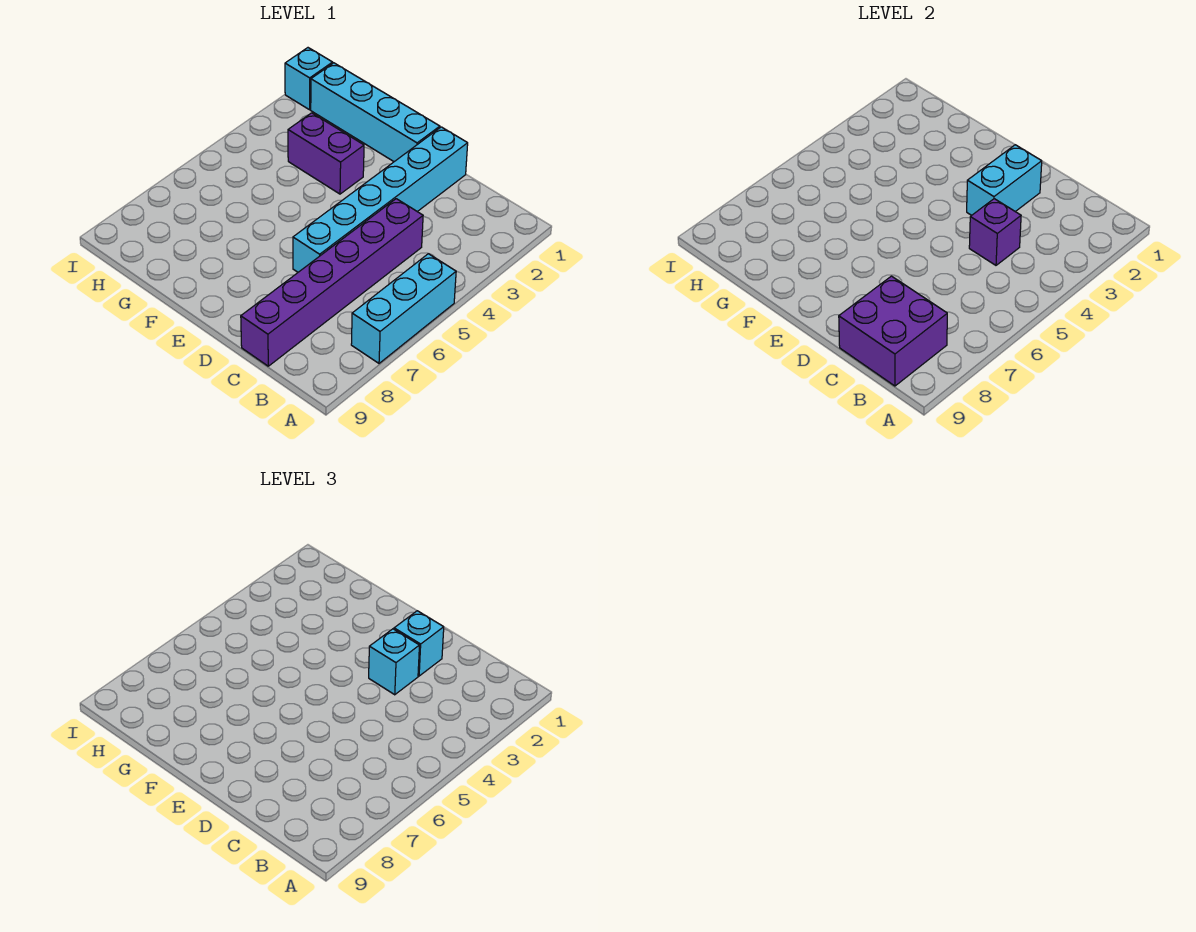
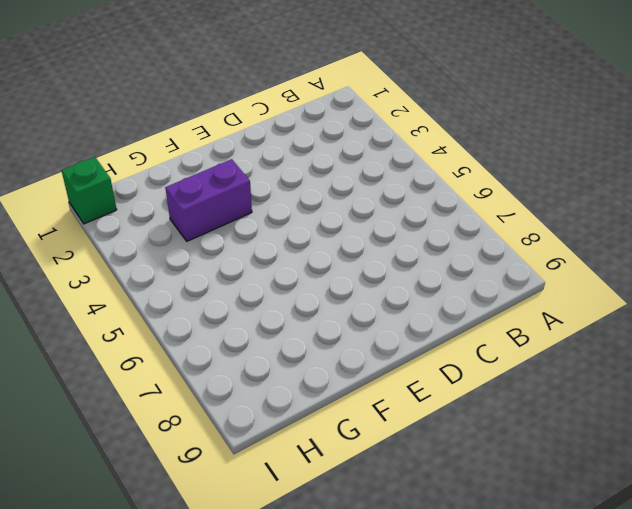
green 1x1 brick [62,157,117,224] -> cyan 1x1 brick [285,48,333,110]
none -> cyan 1x3 brick [351,254,456,363]
none -> purple 1x6 brick [241,199,423,366]

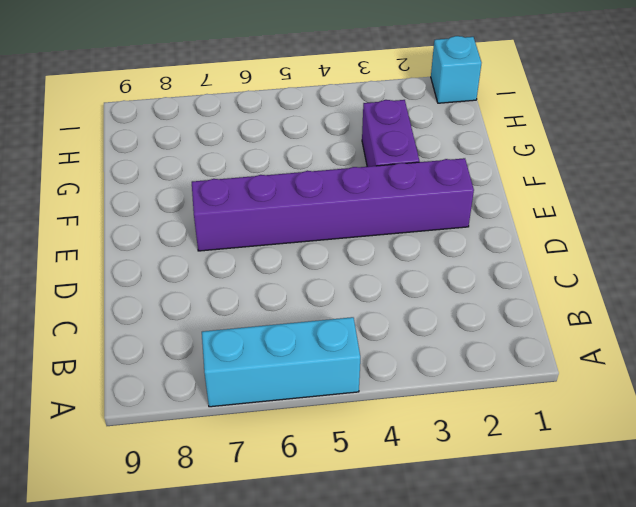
purple 1x6 brick [192,158,474,251] -> purple 1x6 brick moved to [241,199,423,366]
none -> cyan 1x6 brick [293,127,468,272]
none -> cyan 1x4 brick [311,63,440,162]

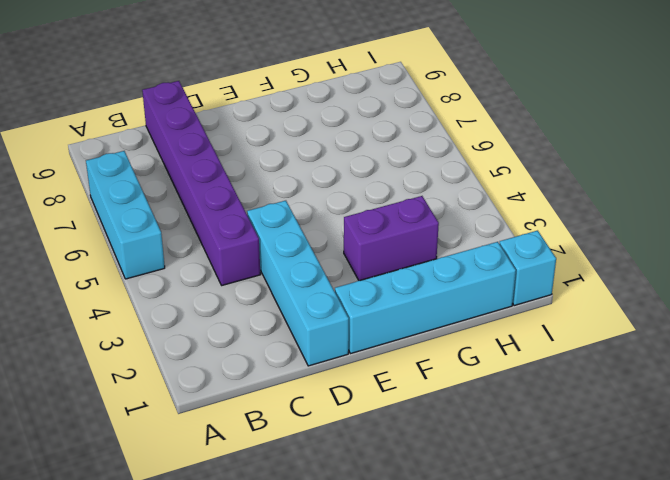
cyan 1x4 brick [247,201,349,366] -> cyan 1x6 brick [293,127,468,272]
none -> purple 2x2 brick [839,276,947,386]
none -> purple 1x1 brick [969,199,1021,265]

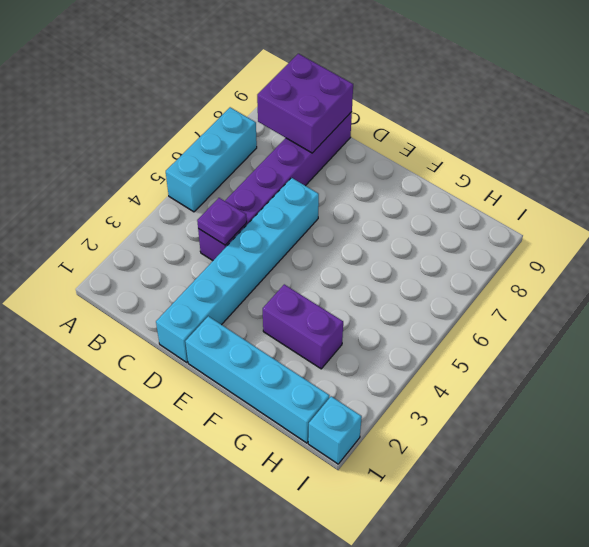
purple 1x1 plate [197,198,247,245] -> purple 1x1 brick [969,199,1021,265]
none -> cyan 1x2 brick [967,145,1042,215]
none -> cyan 1x1 brick [394,611,444,676]

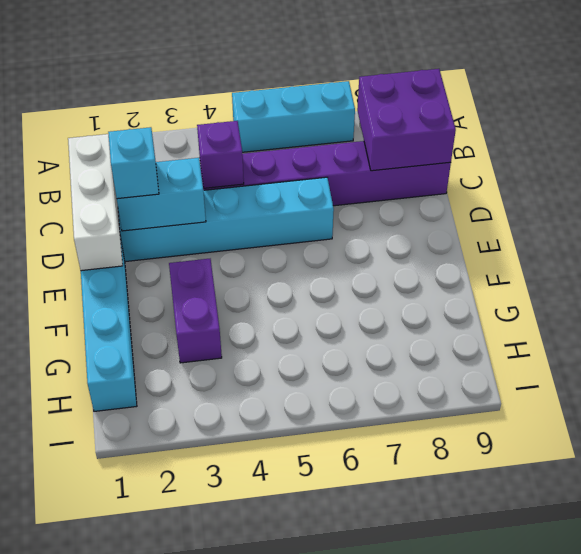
white 1x3 brick [68,134,123,271] -> none
none -> cyan 1x1 brick [285,48,333,110]
none -> cyan 1x1 brick [369,629,419,695]

